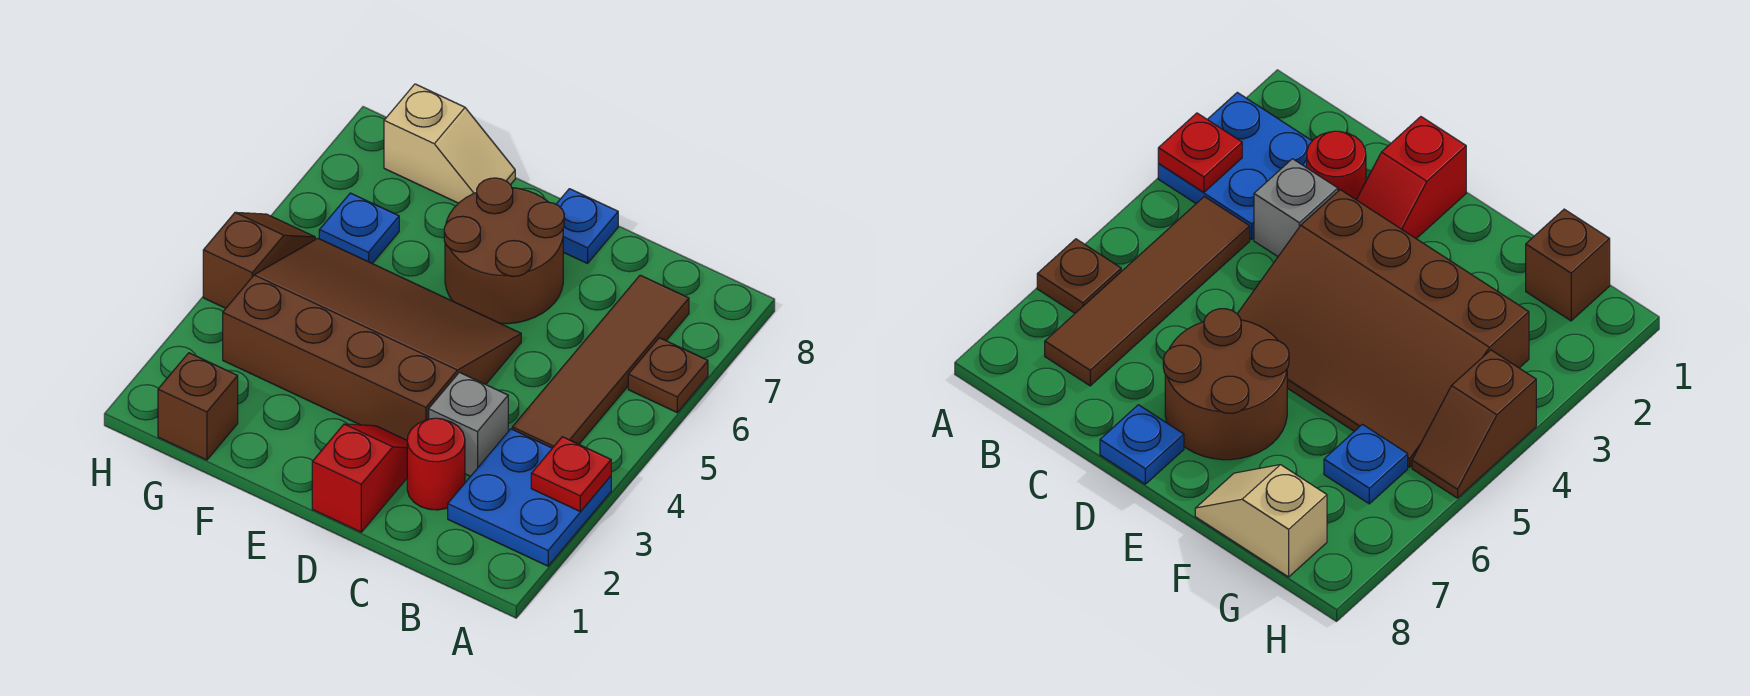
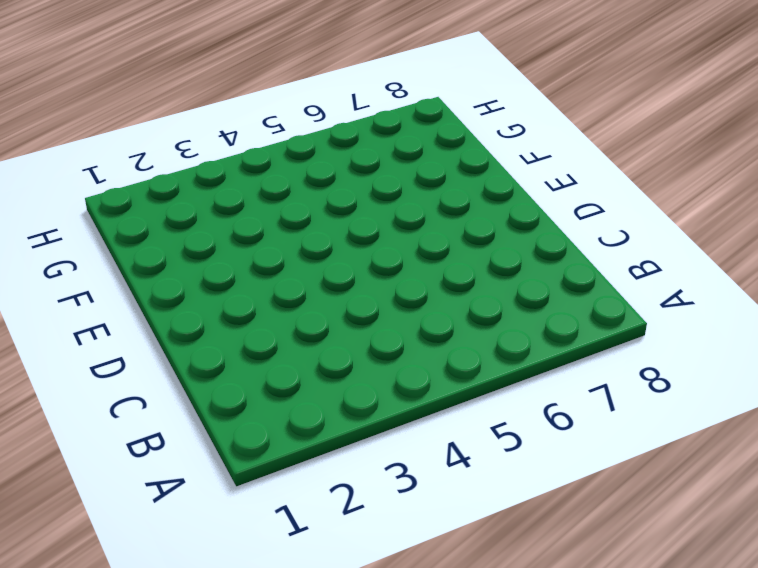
none -> blue 2x2 plate [448,429,611,566]
none -> brown 1x1 plate [628,338,708,412]
none -> brown 1x4 tile [512,275,689,448]

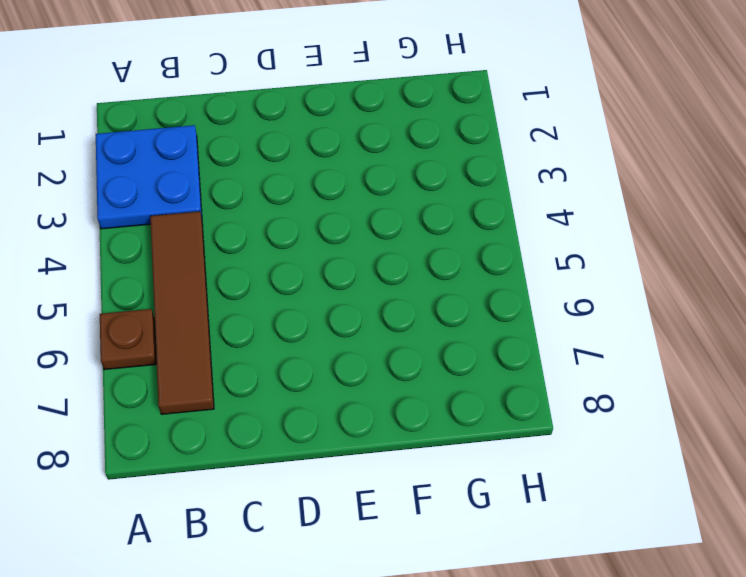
none -> red 1x1 round brick [407,418,465,510]
none -> grey 1x1 brick [429,372,508,476]
none -> red 1x2 slope [312,424,407,532]

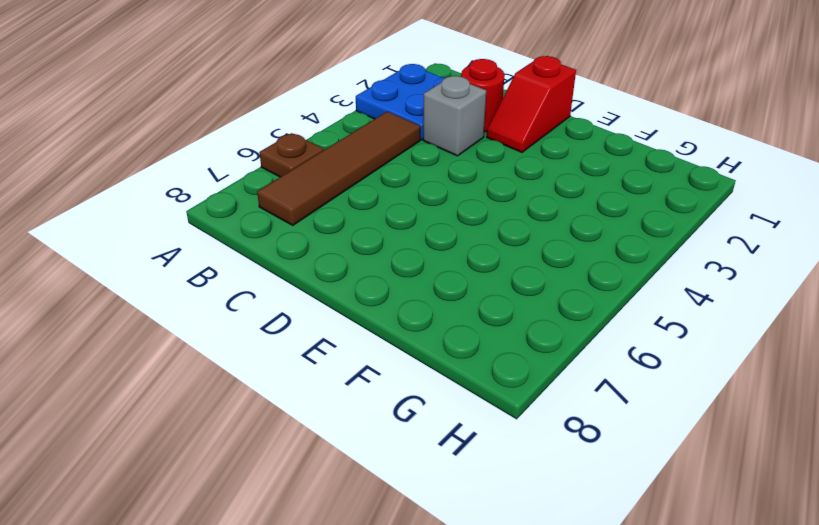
none -> brown 3x4 slope [223,238,521,440]
none -> brown 2x2 round brick [444,178,564,324]
none -> blue 1x1 plate [556,189,618,264]

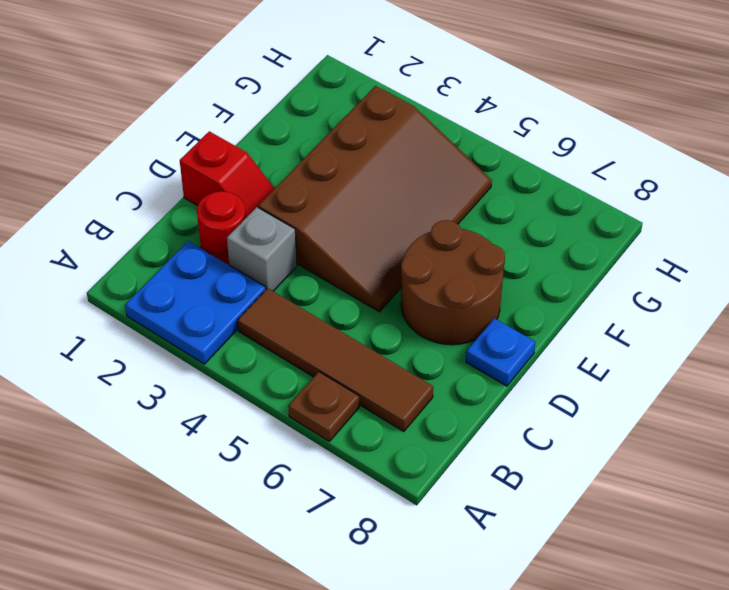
none -> tan 1x2 slope [384,84,515,203]
none -> brown 1x1 brick [158,353,238,460]
none -> blue 1x1 plate [319,193,399,263]

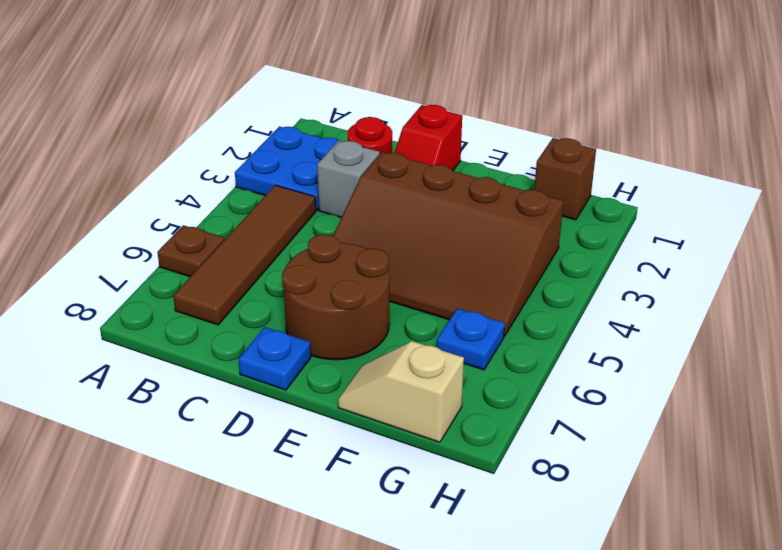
none -> brown 1x2 slope [203,212,315,308]
none -> red 1x1 plate [531,437,611,511]

